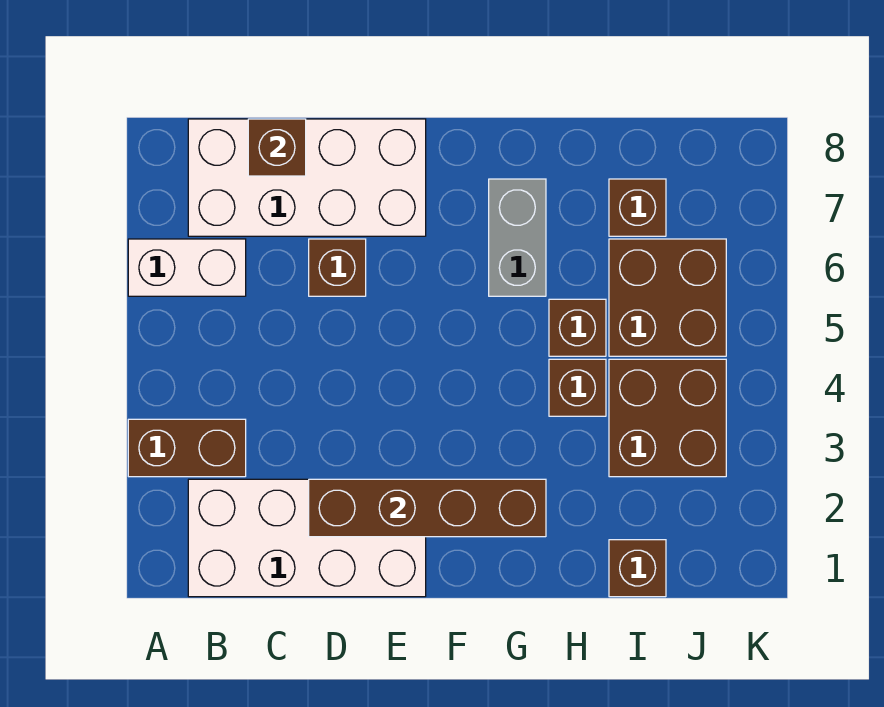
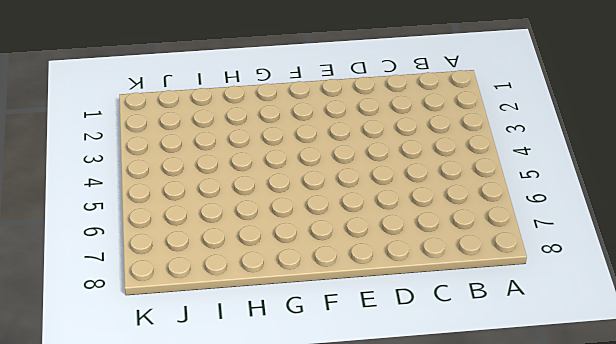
none -> brown 1x2 brick [128,419,246,477]
none -> white 1x2 brick [128,239,246,296]
none -> white 2x4 brick [188,479,426,597]

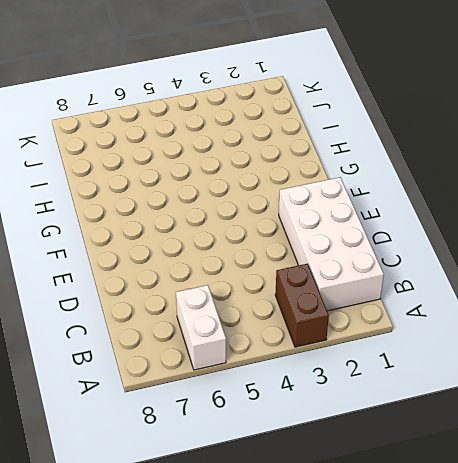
none -> white 2x4 brick [188,119,426,236]
none -> brown 1x1 brick [309,239,366,296]
none -> grey 1x2 brick [489,179,546,296]

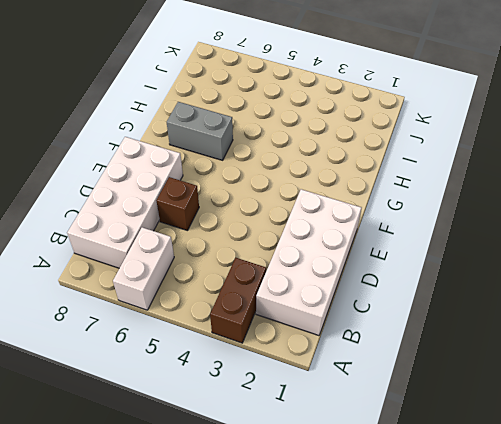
none -> brown 1x1 brick [549,359,606,416]
none -> brown 1x1 brick [549,299,606,356]
none -> brown 1x1 brick [609,540,666,597]

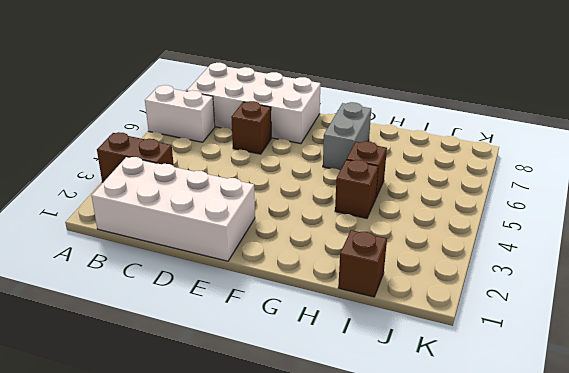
none -> brown 2x2 brick [609,359,726,477]
none -> brown 2x2 brick [609,239,726,356]
none -> brown 1x1 brick [609,179,666,236]

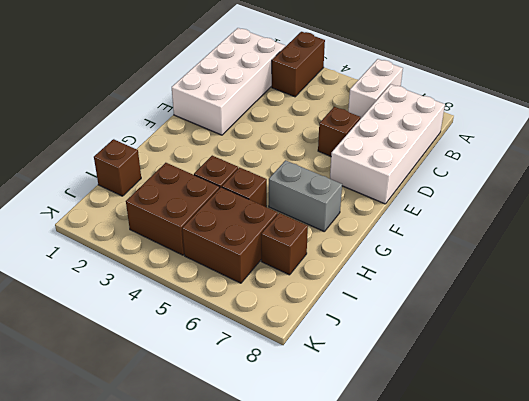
none -> brown 1x1 brick [248,119,306,176]
none -> brown 1x4 brick [309,479,546,537]

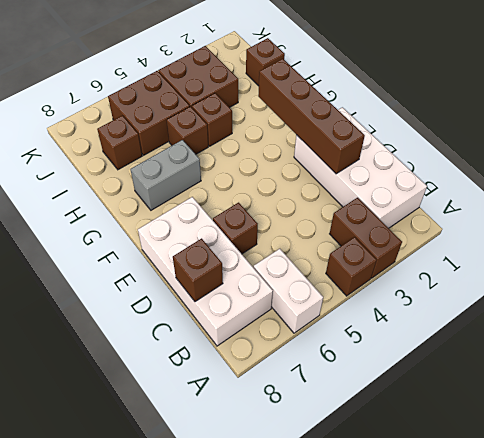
brown 1x1 brick [326,237,377,296] -> none

